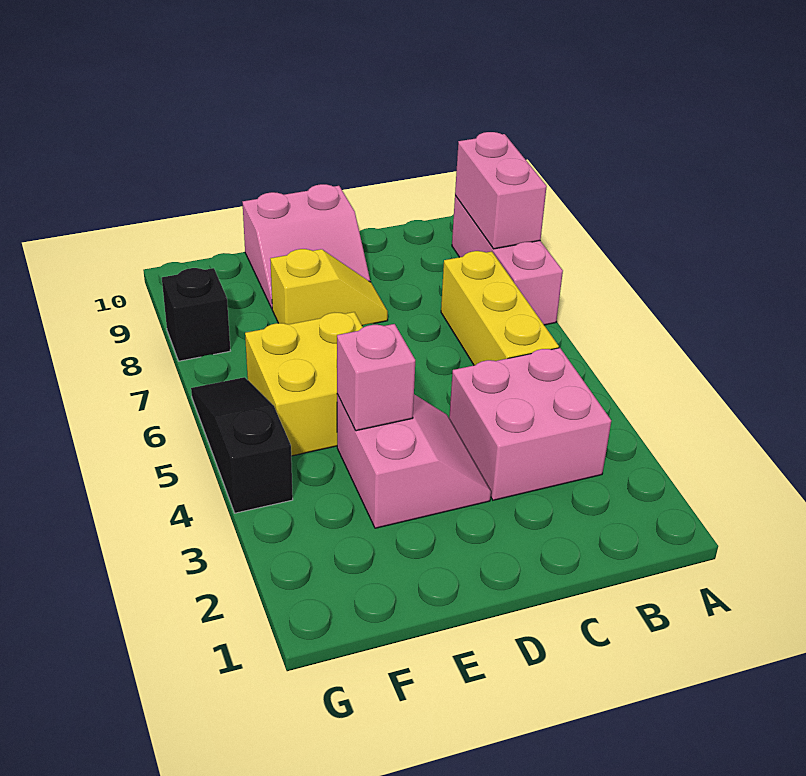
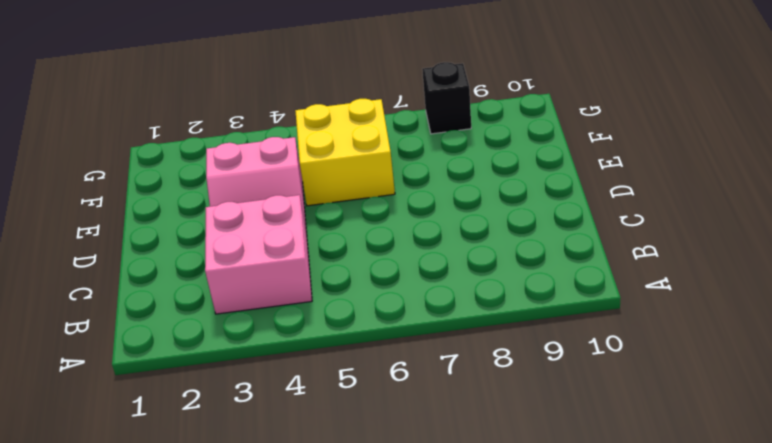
none -> pink 1x3 brick [452,196,563,325]
none -> yellow 1x3 brick [441,251,559,365]

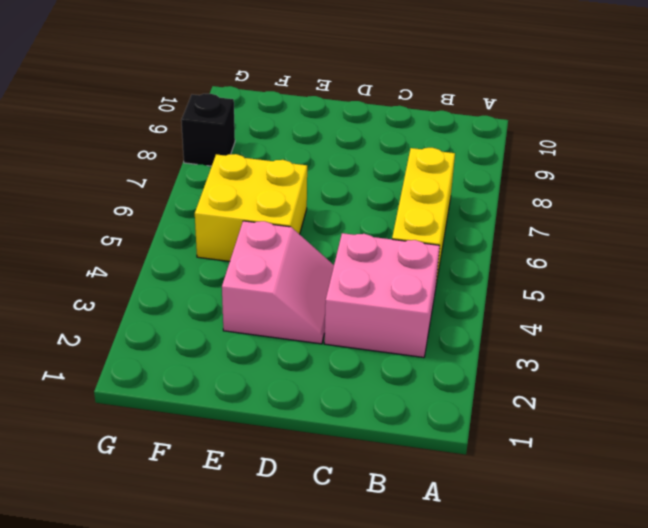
none -> pink 1x3 brick [452,196,563,325]
none -> yellow 1x2 slope [270,249,388,326]

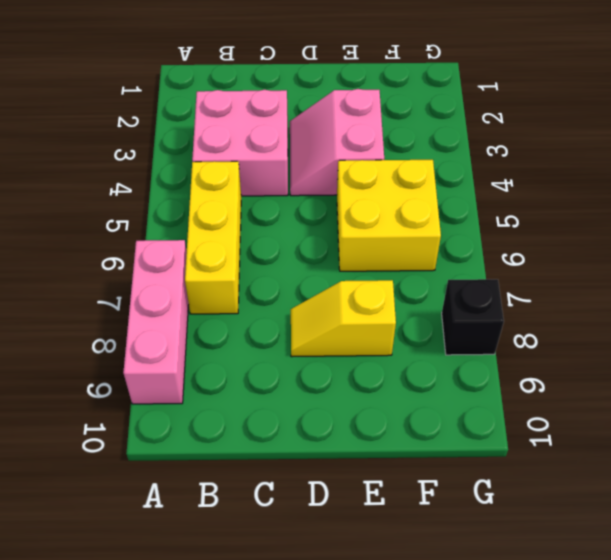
none -> pink 2x2 slope [242,184,370,308]
none -> black 1x3 slope [191,377,293,513]

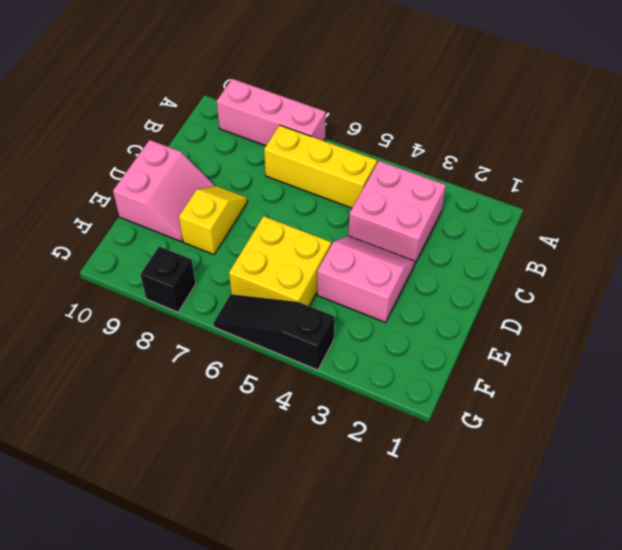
none -> pink 1x2 brick [455,132,547,249]
none -> pink 1x1 brick [337,324,415,431]

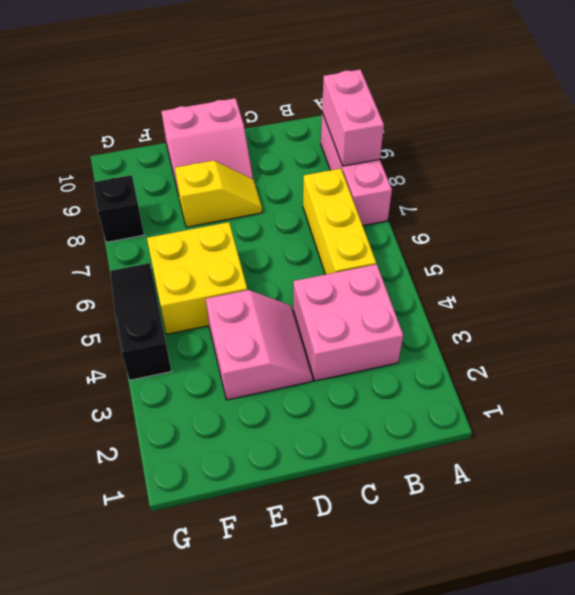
none -> pink 1x1 brick [337,324,415,431]

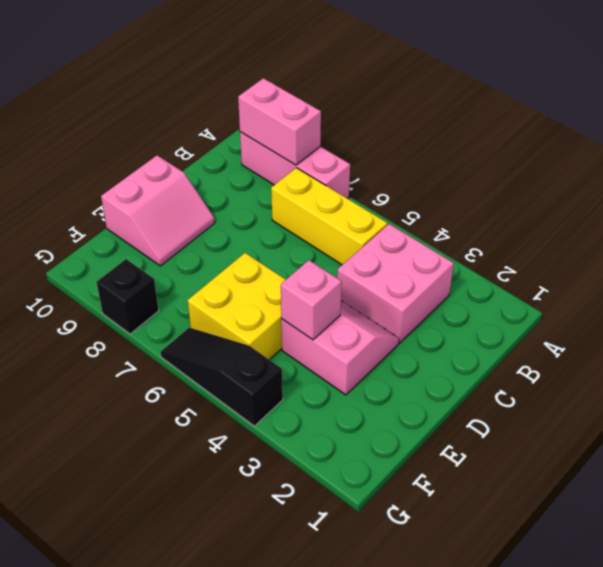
none -> yellow 1x2 slope [270,249,388,326]

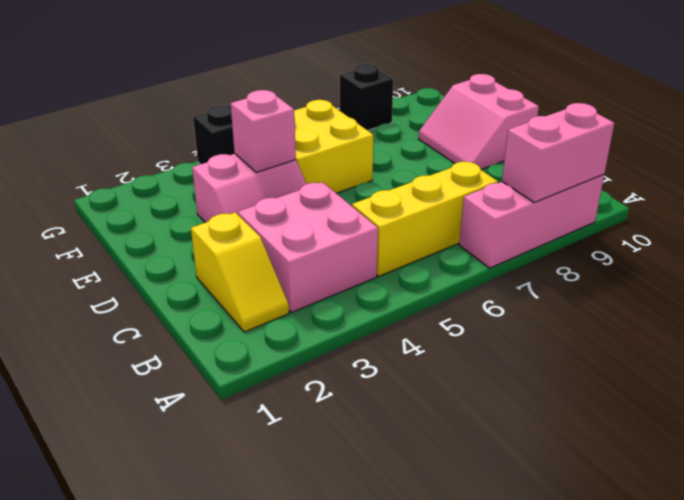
yellow 1x2 slope [191,212,289,332] -> yellow 1x2 slope moved to [270,249,388,326]

